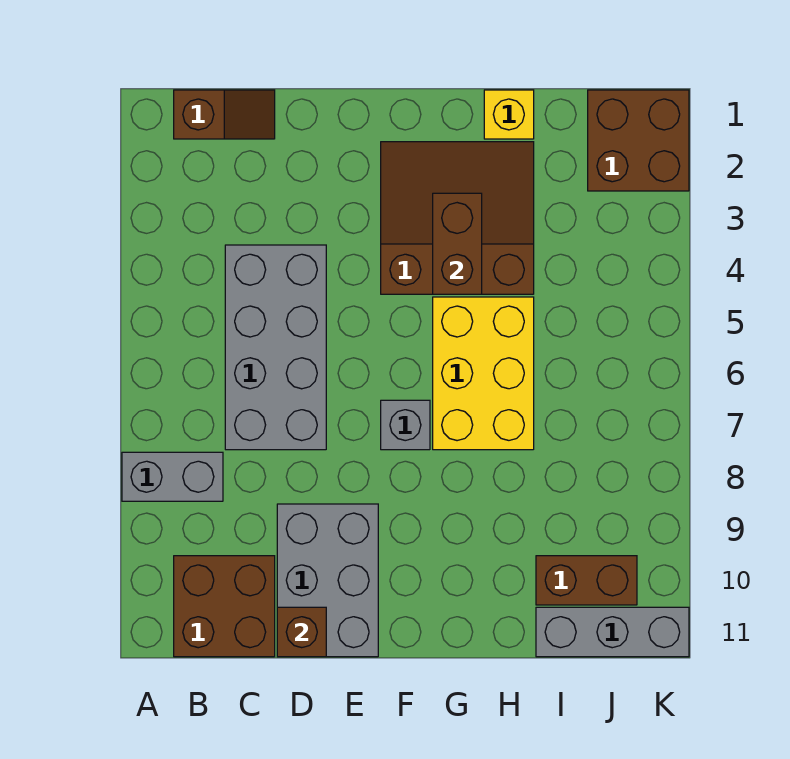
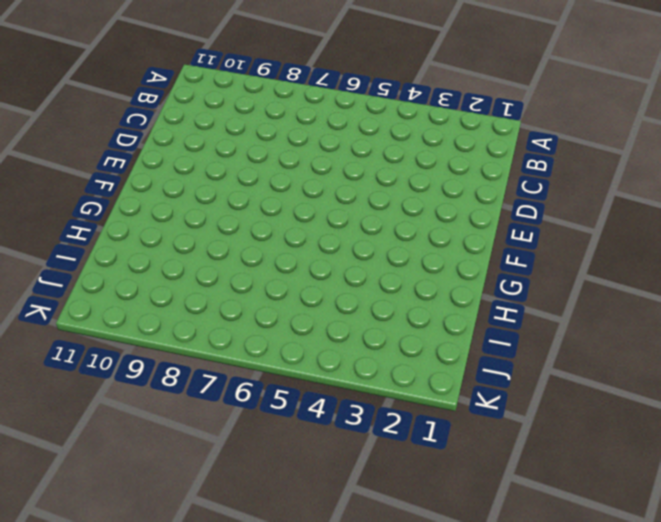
none -> grey 1x2 brick [122,452,223,501]
none -> brown 1x2 slope [174,90,275,139]
none -> brown 2x2 brick [174,556,275,657]

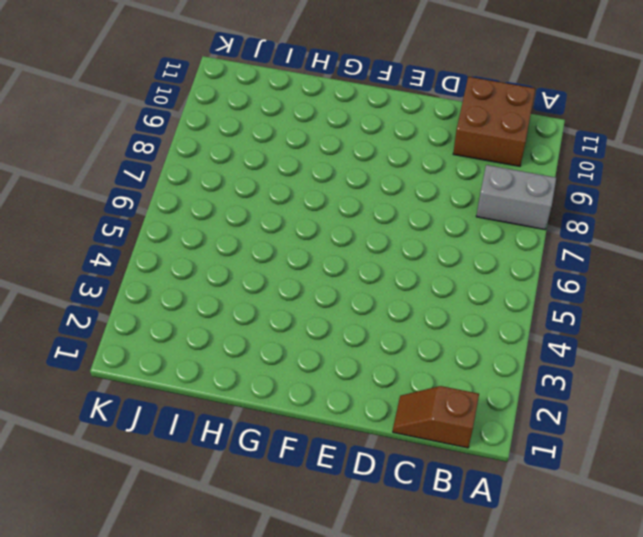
none -> grey 2x4 brick [225,245,326,450]
none -> grey 2x3 brick [277,504,378,657]
none -> brown 3x3 slope [381,142,534,294]

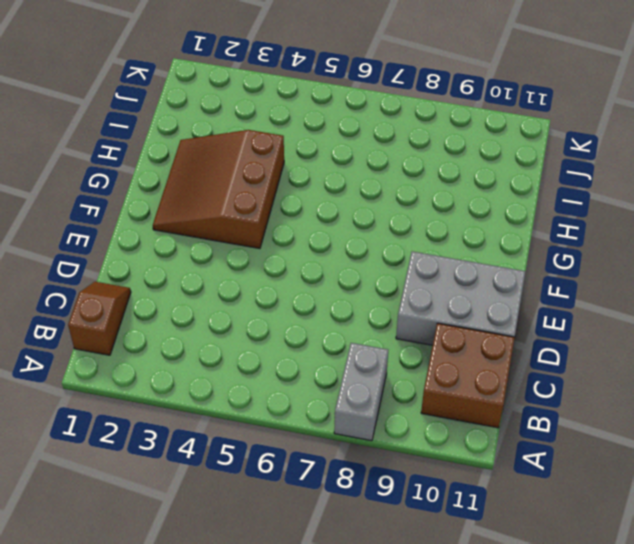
none -> grey 2x4 brick [225,245,326,450]
none -> grey 1x1 brick [381,400,430,450]
none -> yellow 2x3 brick [433,297,534,450]

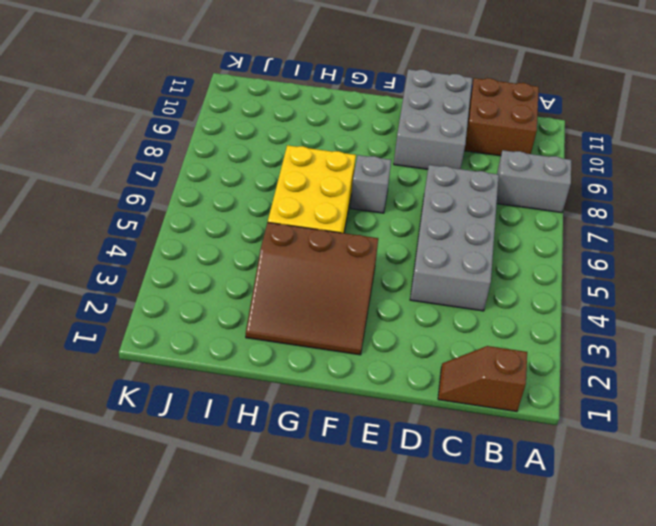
none -> yellow 1x1 brick [484,90,534,139]
none -> brown 1x2 brick [536,556,637,605]
none -> grey 1x3 brick [536,607,689,657]

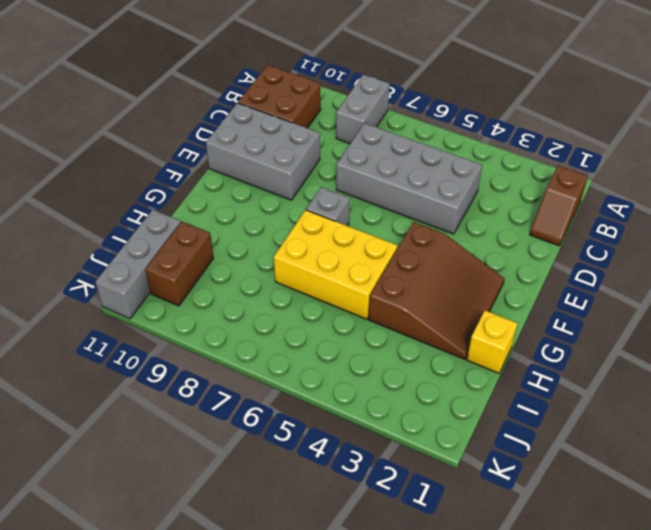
none -> brown 2x2 brick [588,90,689,191]
none -> brown 1x1 brick [277,607,326,657]
none -> brown 1x2 brick [433,193,482,294]

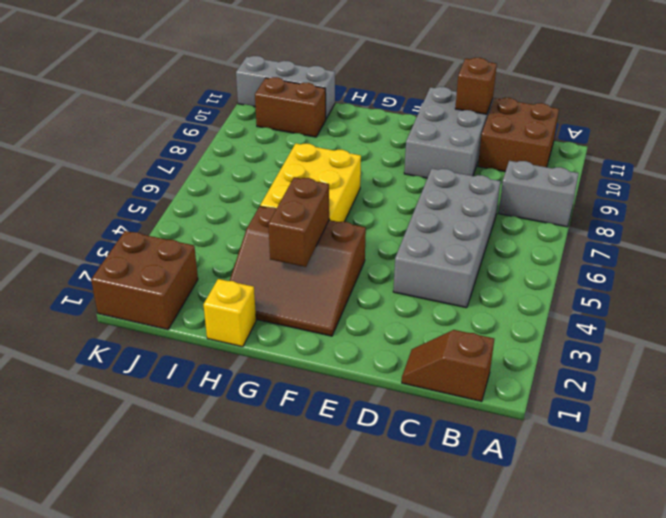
none -> grey 1x1 brick [381,400,430,450]

